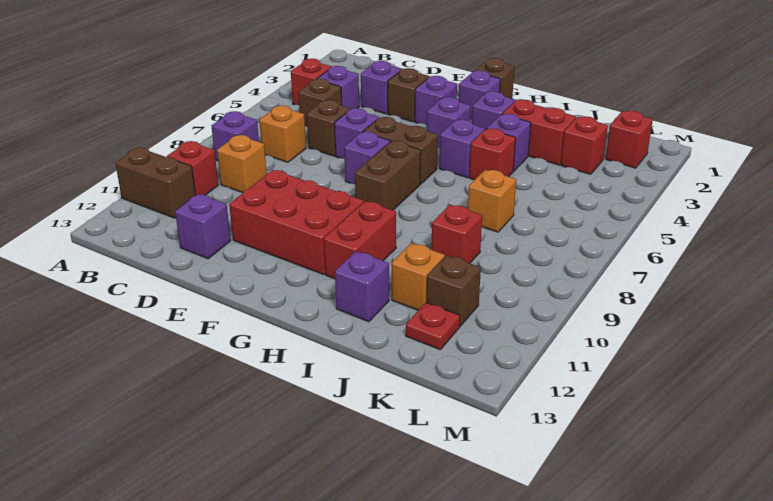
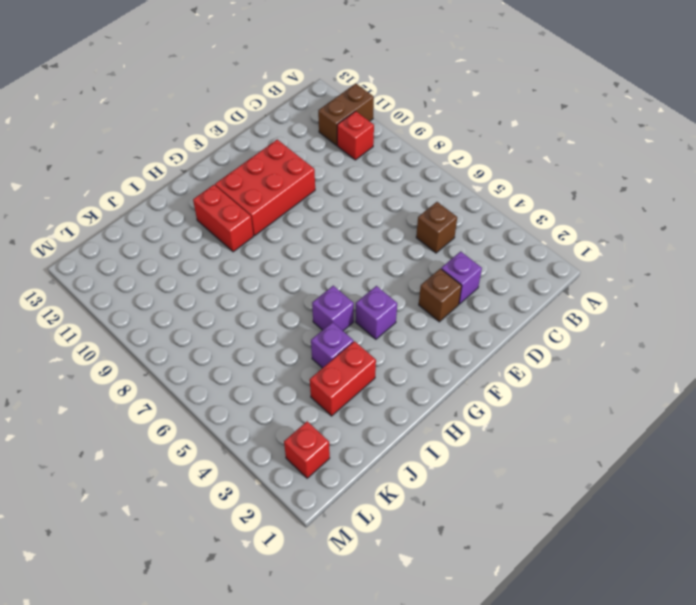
none -> red 1x1 brick [291,59,332,105]
none -> purple 1x1 brick [212,111,259,161]
none -> purple 1x1 brick [317,66,359,109]
none -> orange 1x1 brick [259,106,306,162]

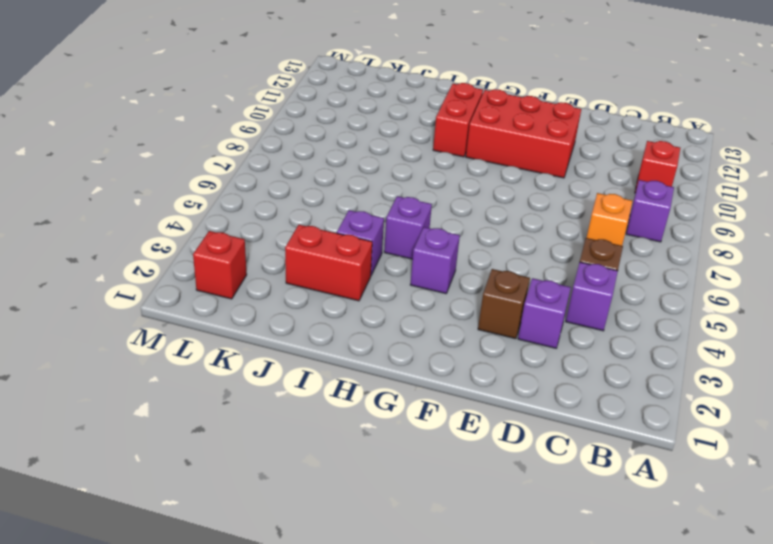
none -> brown 1x2 brick [115,148,196,218]
none -> red 1x1 brick [291,59,332,105]
none -> orange 1x1 brick [217,135,267,193]
none -> brown 1x1 brick [307,100,351,156]

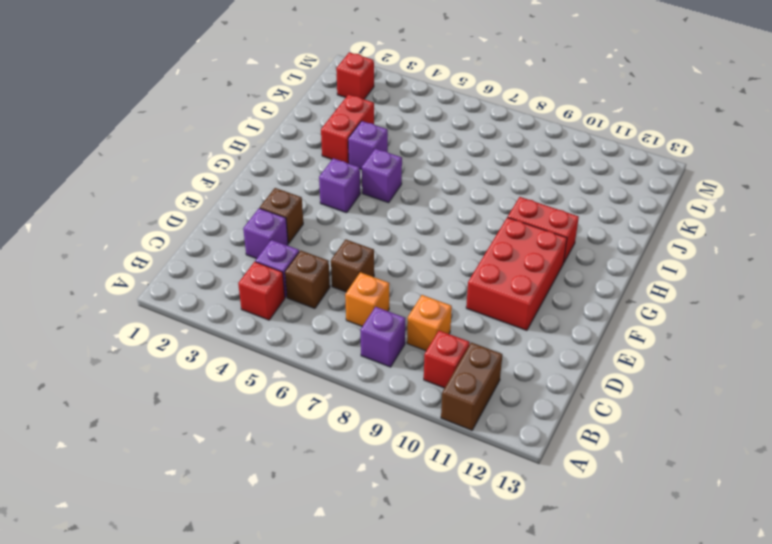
none -> purple 1x1 brick [175,194,231,259]
none -> purple 1x1 brick [334,108,379,159]
none -> purple 1x1 brick [415,76,457,125]
none -> brown 1x2 brick [363,117,438,184]

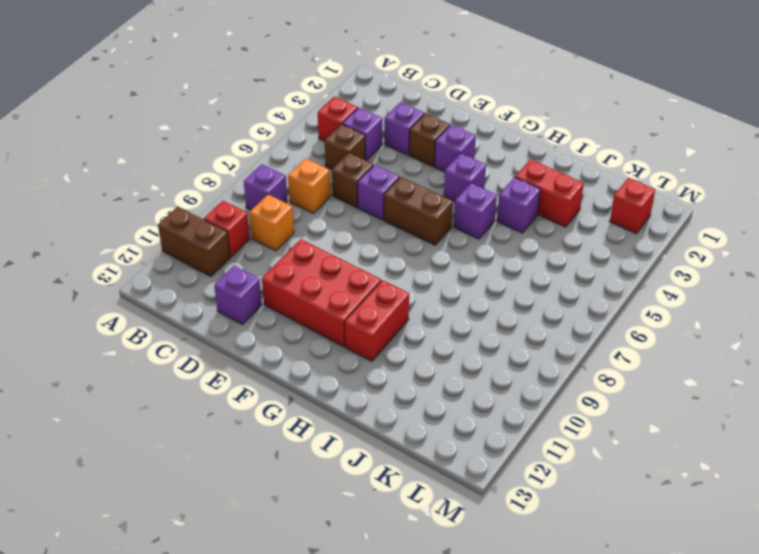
none -> purple 1x1 brick [344,132,390,184]
none -> brown 1x1 brick [475,58,515,99]
none -> purple 1x1 brick [459,71,500,120]
none -> brown 1x2 brick [355,141,421,210]

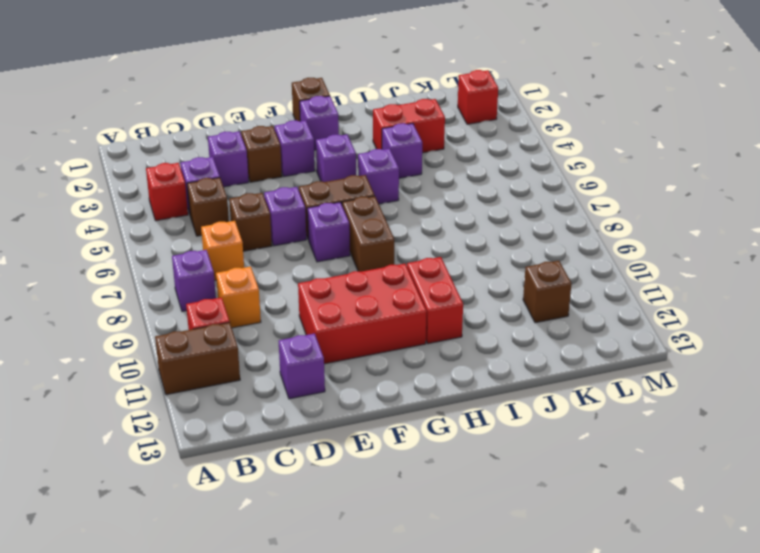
none -> purple 1x1 brick [472,91,515,129]
none -> red 1x1 brick [469,128,516,180]
none -> purple 1x1 brick [335,251,389,322]
none -> orange 1x1 brick [468,170,516,232]

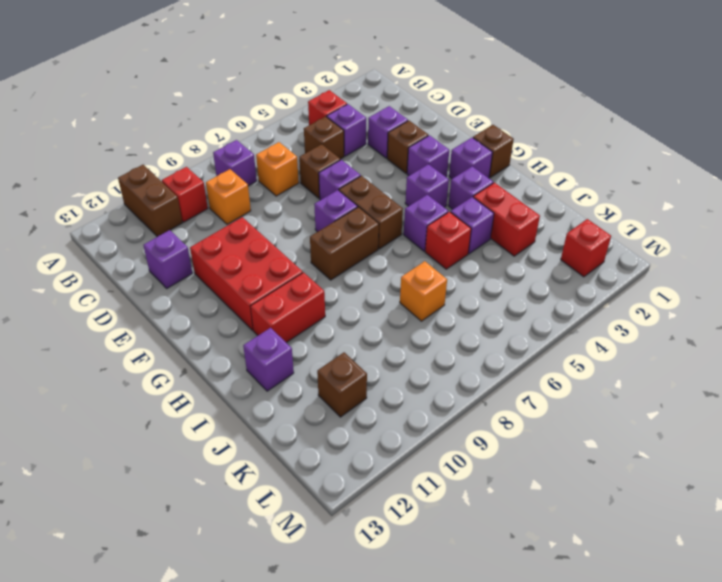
none -> red 1x1 brick [431,205,482,263]
none -> orange 1x1 brick [392,243,445,310]
none -> red 1x1 brick [561,116,608,174]
none -> red 1x1 plate [406,303,460,350]

